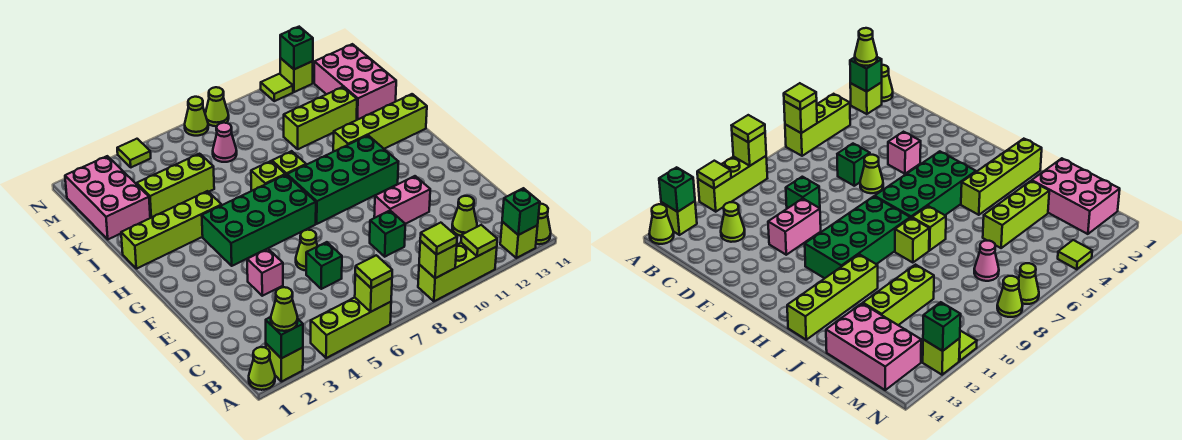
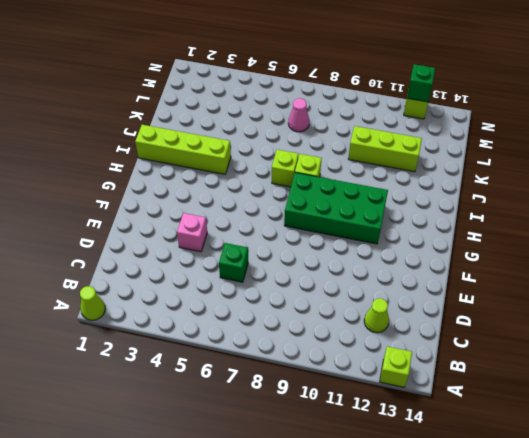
none -> lime 1x1 brick [266,344,303,382]
none -> lime 1x3 brick [311,298,391,358]
none -> lime 1x3 brick [418,243,497,301]
none -> lime 1x1 cone [536,204,551,244]

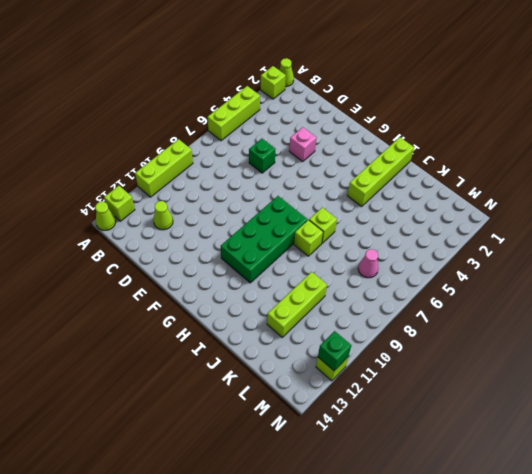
none -> green 1x1 brick [370,211,405,257]
none -> lime 1x1 cone [296,230,318,271]
none -> pink 1x2 brick [374,176,430,224]
none -> green 2x4 brick [202,175,316,266]

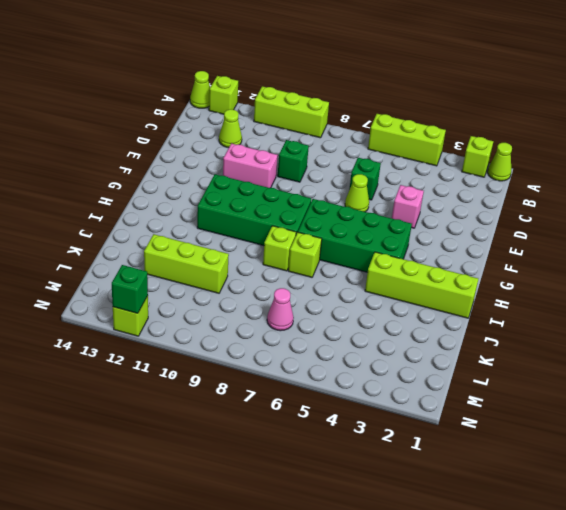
none -> lime 1x4 brick [333,94,427,152]
none -> pink 2x3 brick [65,156,150,239]
none -> lime 1x3 brick [137,154,214,218]
none -> pink 2x3 brick [314,44,396,120]

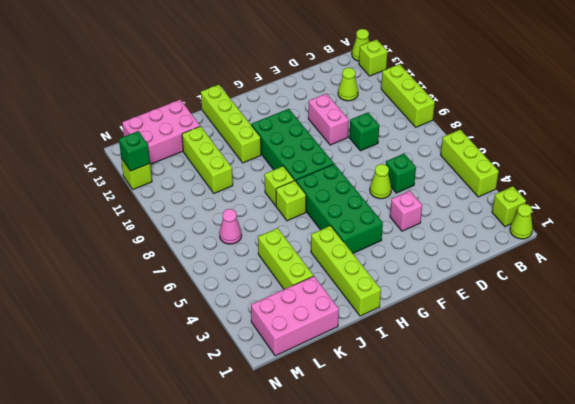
none -> lime 1x1 tile [117,139,151,167]
none -> lime 1x1 cone [185,97,208,136]
none -> lime 1x1 cone [205,87,229,126]
none -> lime 1x1 tile [261,74,293,101]

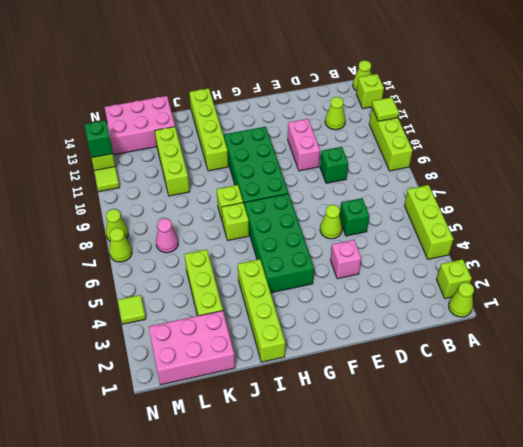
none -> green 1x1 brick [266,317,303,358]
none -> lime 1x1 brick [355,274,392,312]
none -> lime 1x1 brick [419,241,457,278]
none -> green 1x1 brick [502,188,540,235]

